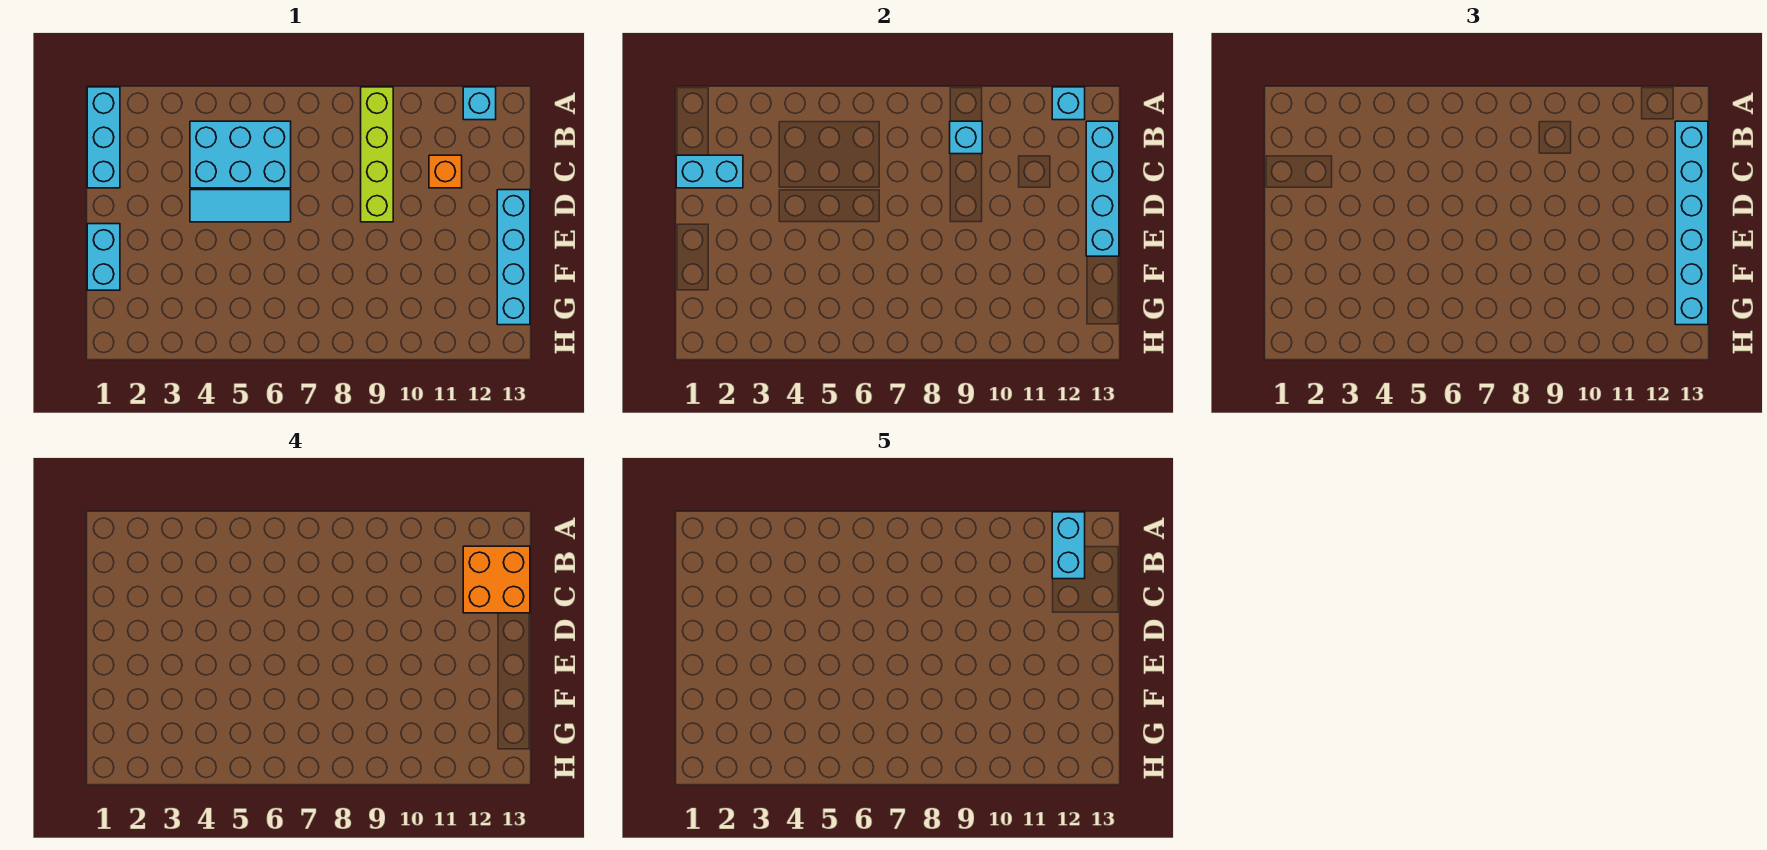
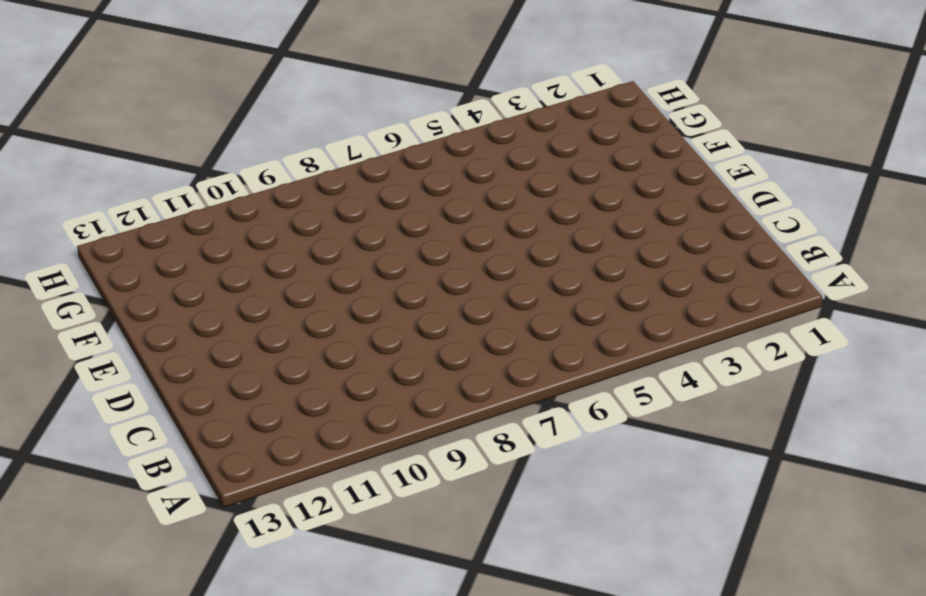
none -> cyan 1x3 brick [87,87,120,188]
none -> lime 1x4 brick [361,87,393,222]
none -> cyan 1x1 brick [463,87,496,120]

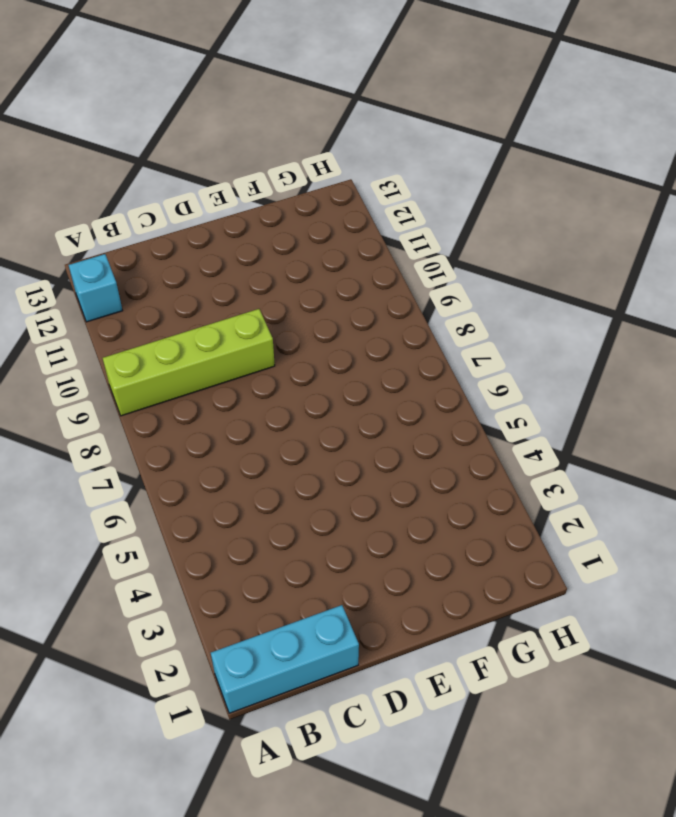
none -> cyan 2x3 brick [190,121,291,188]
none -> orange 1x1 brick [429,155,462,188]
none -> cyan 1x3 tile [190,190,291,222]

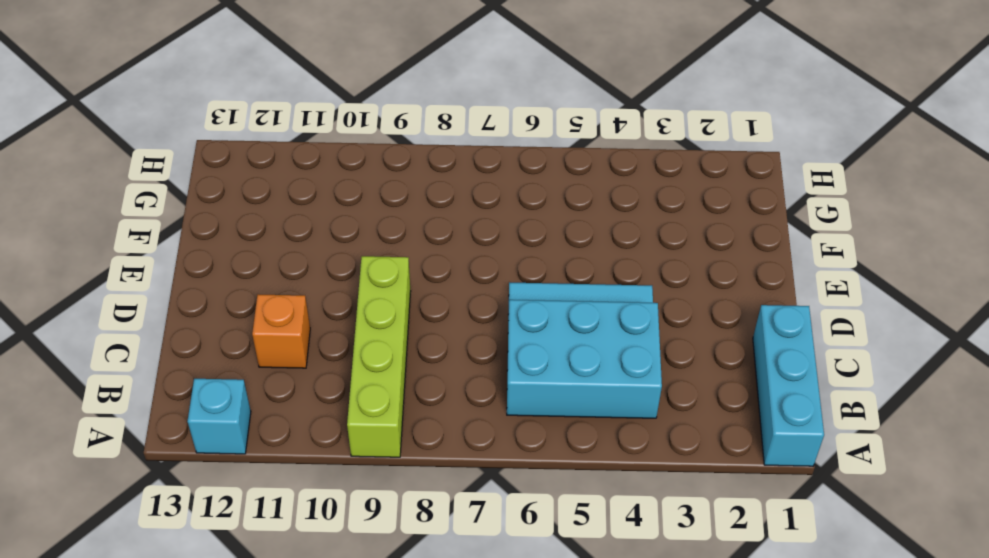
none -> cyan 1x4 brick [497,190,530,325]
none -> cyan 1x2 brick [87,224,120,290]
none -> cyan 1x1 brick [1052,87,1085,120]

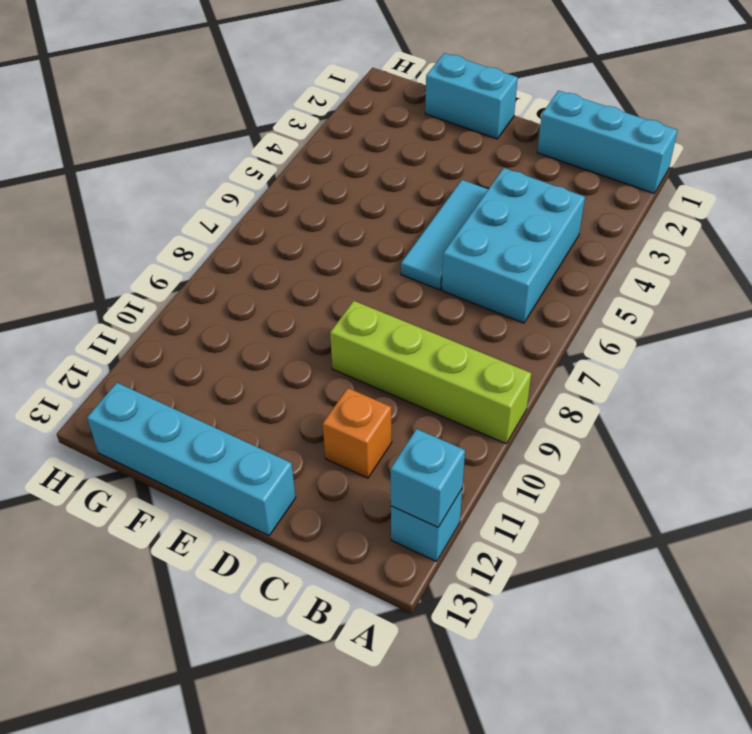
none -> cyan 1x1 brick [950,121,982,154]
none -> cyan 1x4 brick [1086,121,1119,256]
none -> cyan 1x2 brick [676,155,743,188]

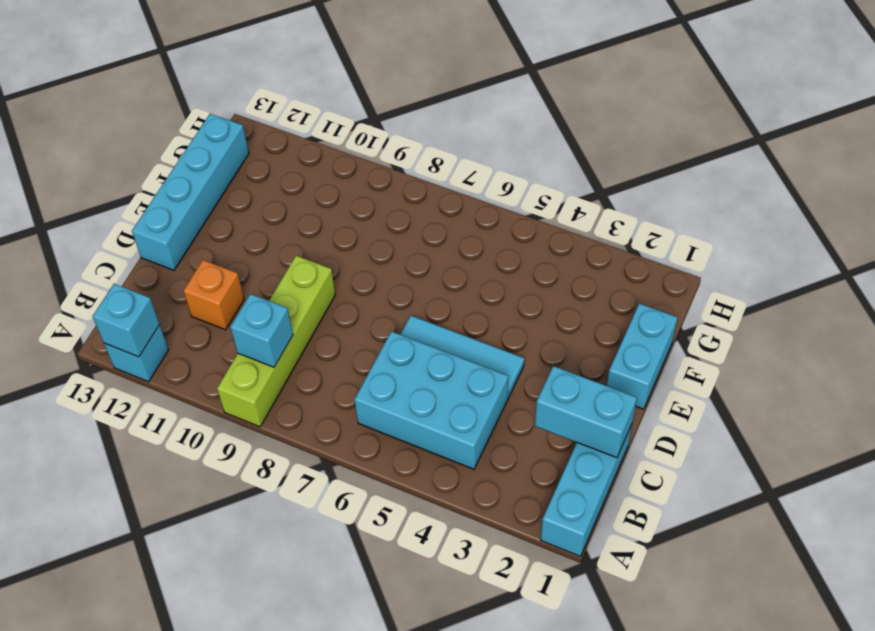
none -> cyan 1x4 brick [1086,121,1119,256]
none -> cyan 1x6 brick [1675,121,1708,325]
none -> orange 2x2 brick [463,546,530,613]

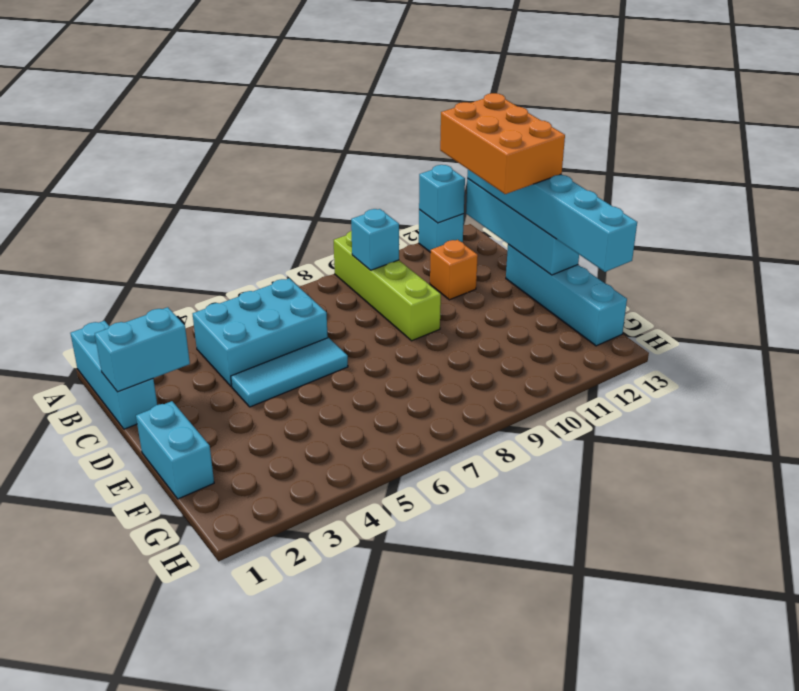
orange 2x3 brick [440,93,565,194] -> orange 2x2 brick [463,546,530,613]
none -> cyan 1x2 brick [1052,512,1085,579]

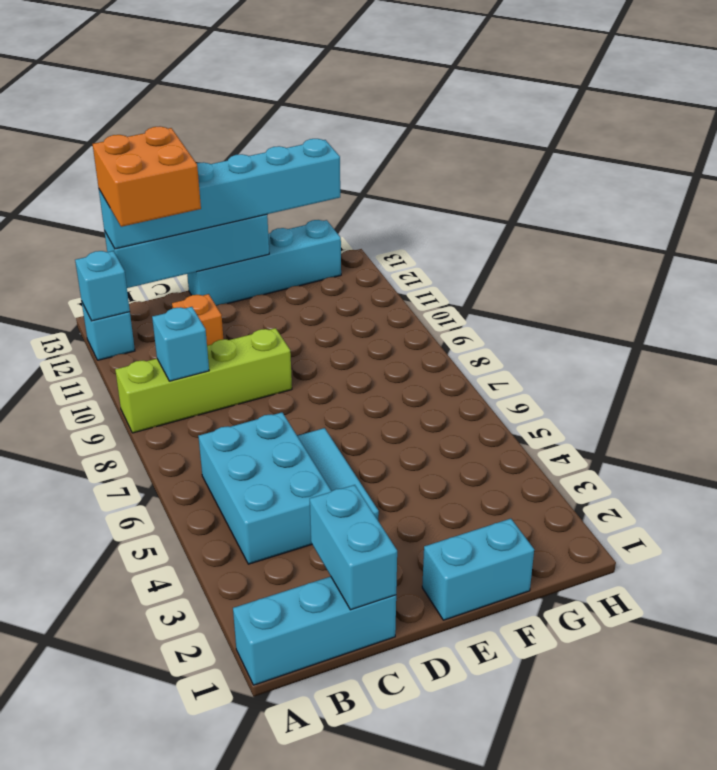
none -> cyan 1x2 brick [1052,512,1085,579]

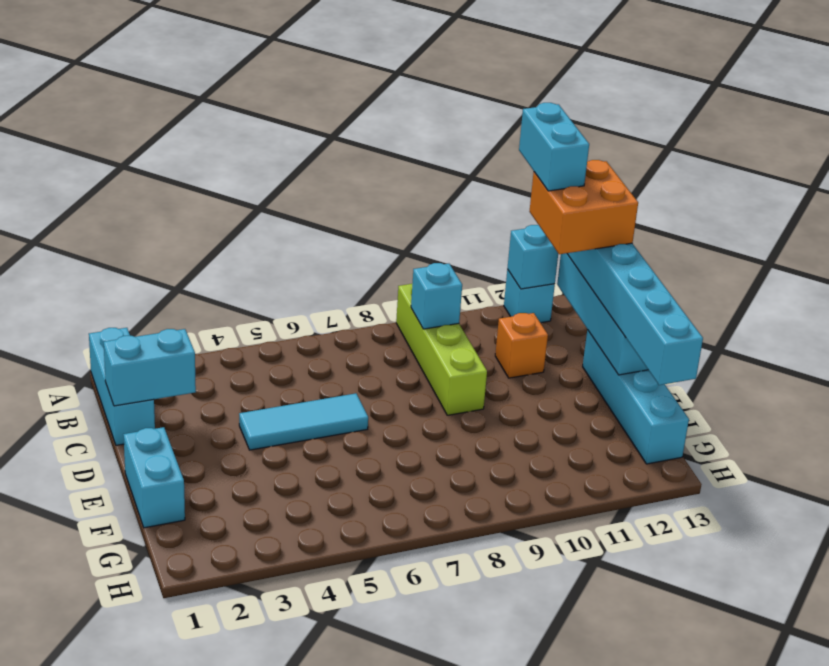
none -> cyan 2x3 brick [190,121,291,188]

